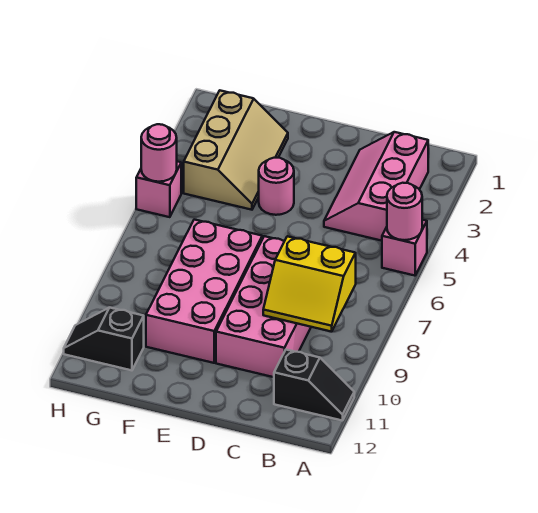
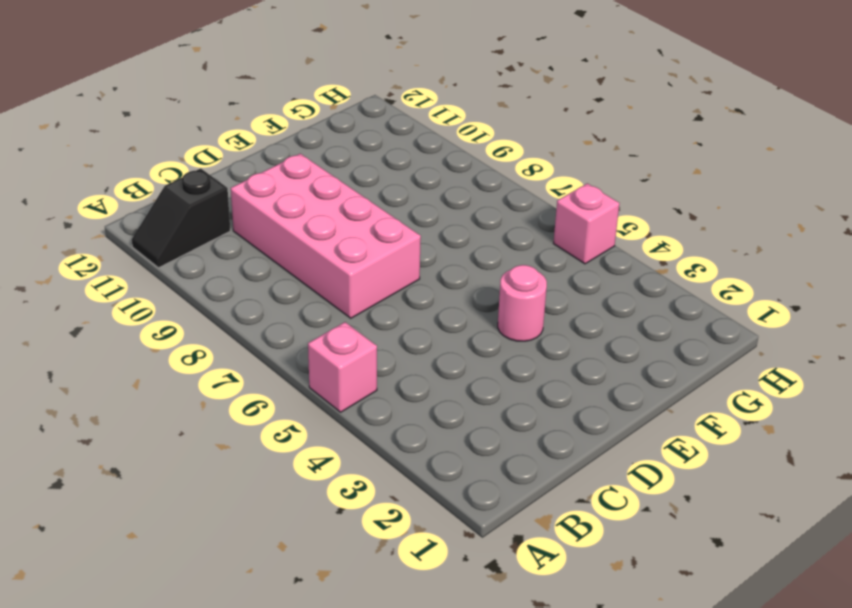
none -> pink 2x3 slope [324,132,428,241]
none -> pink 2x4 brick [146,220,262,363]
none -> tan 2x3 slope [184,91,288,210]

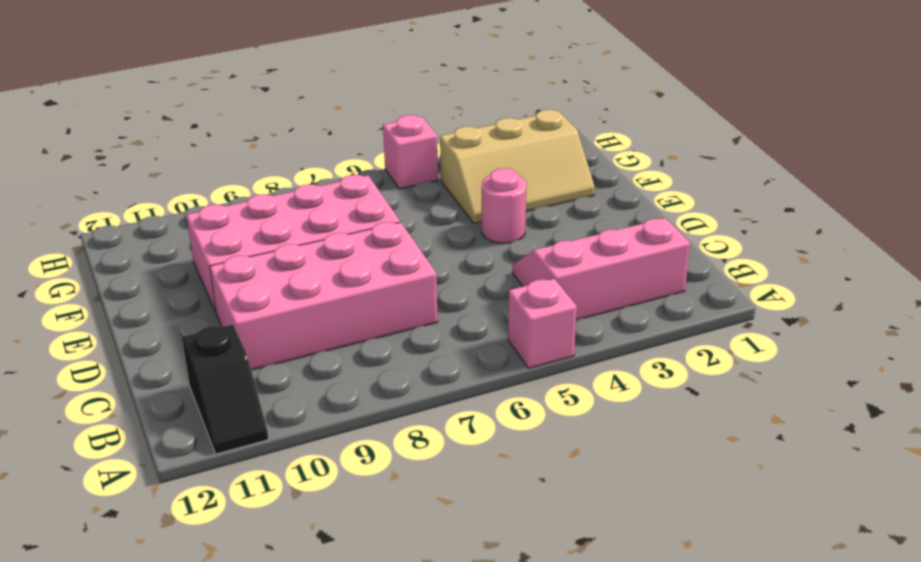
none -> black 1x2 slope [64,308,144,370]
none -> pink 1x1 round brick [387,183,422,240]
none -> yellow 2x2 slope [263,236,356,332]

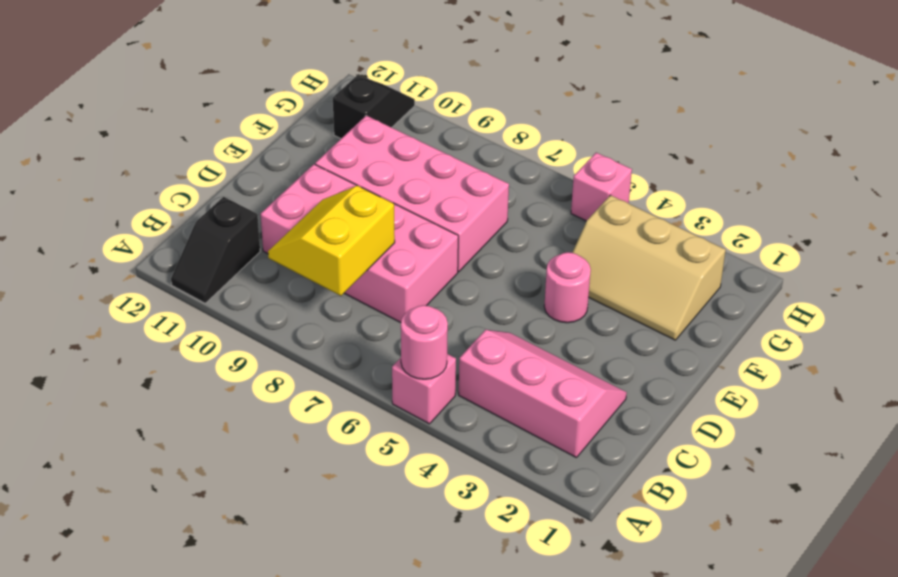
none -> pink 1x1 round brick [141,124,177,182]

